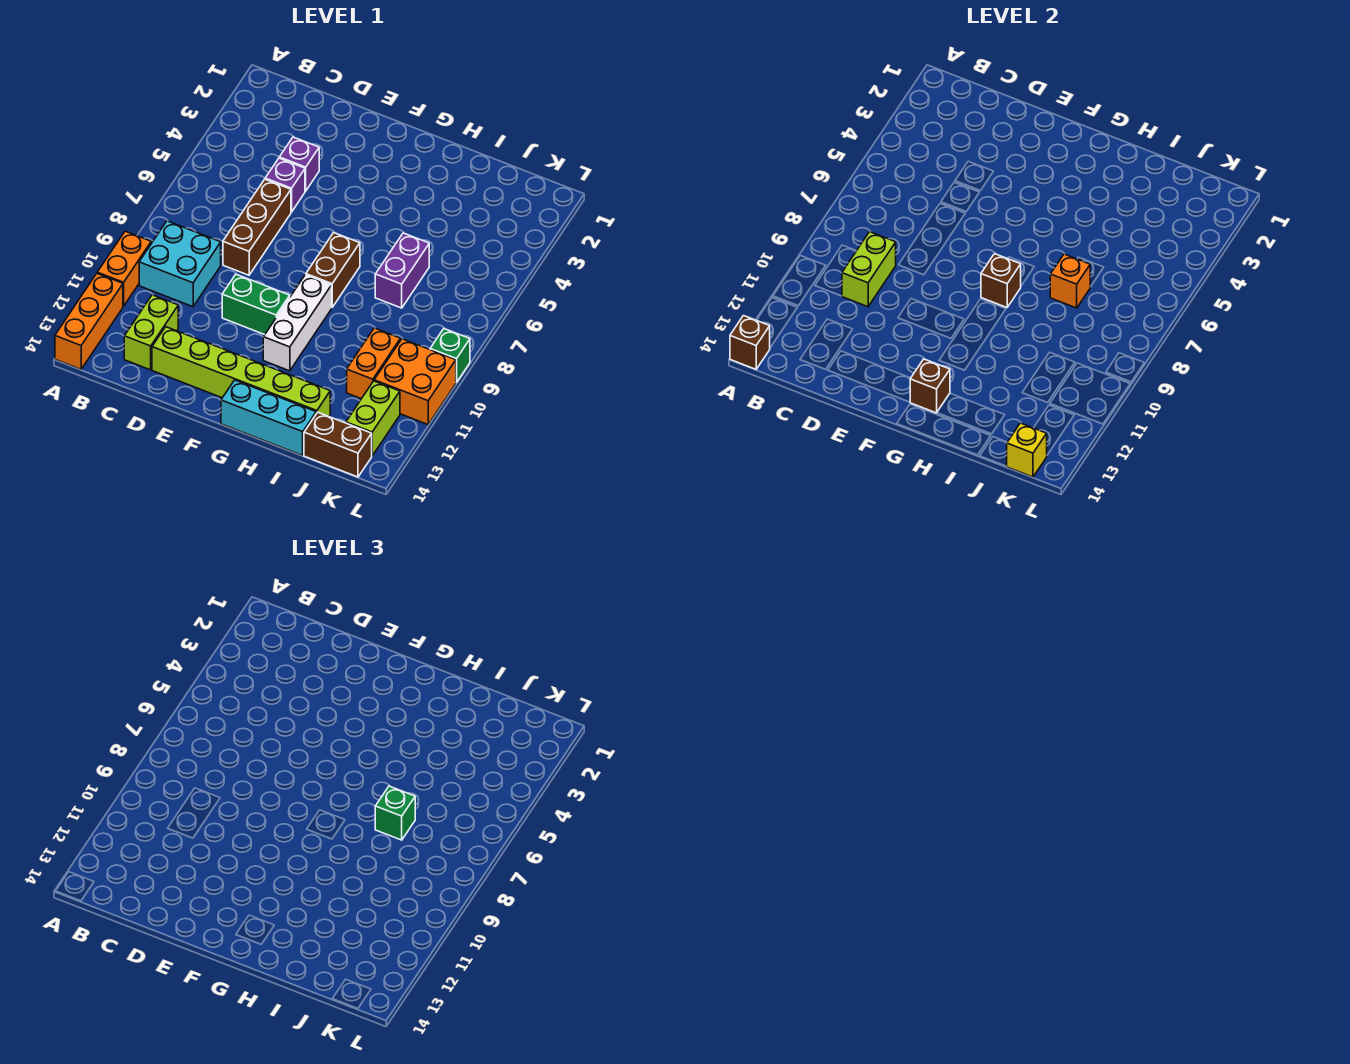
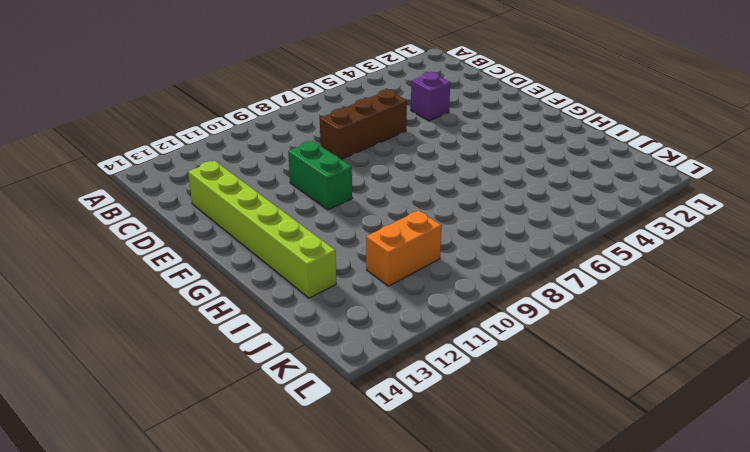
none -> orange 1x2 brick [97,231,151,306]
none -> orange 1x3 brick [55,274,123,369]
none -> cyan 2x2 brick [139,221,221,307]

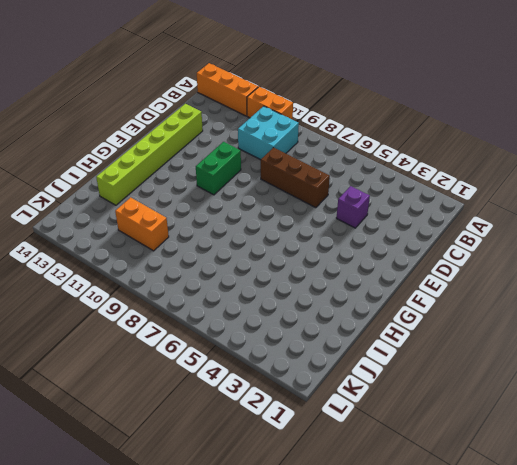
none -> lime 1x2 brick [124,295,178,370]
none -> purple 1x1 brick [265,158,305,212]
none -> brown 1x2 brick [306,233,360,307]

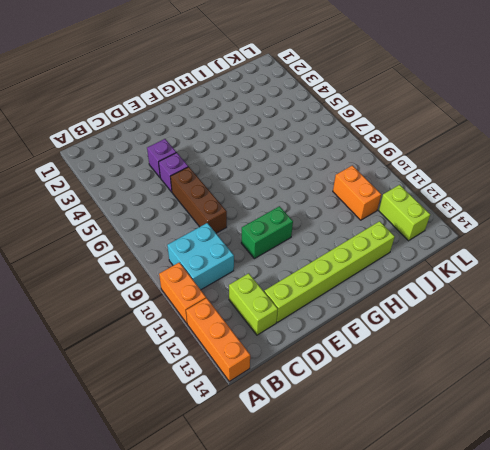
none -> brown 1x2 brick [306,233,360,307]
none -> white 1x3 brick [263,275,332,371]
none -> cyan 1x3 brick [221,380,316,455]

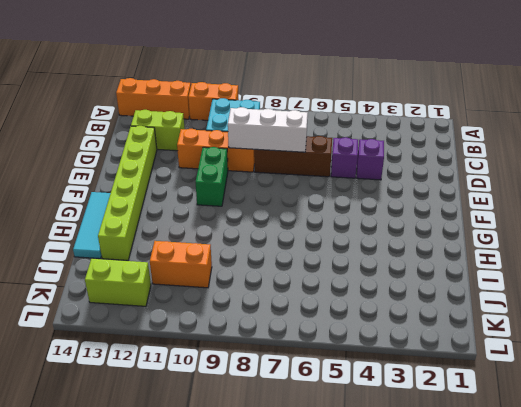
white 1x3 brick [228,107,308,152] -> white 1x3 brick moved to [263,275,332,371]
orange 1x3 brick [177,129,255,172] -> none
cyan 1x3 tile [73,192,111,259] -> cyan 1x3 brick [221,380,316,455]
none -> brown 1x2 brick [306,233,360,307]
none -> purple 1x2 brick [375,233,429,308]
none -> brown 1x2 brick [304,412,372,477]

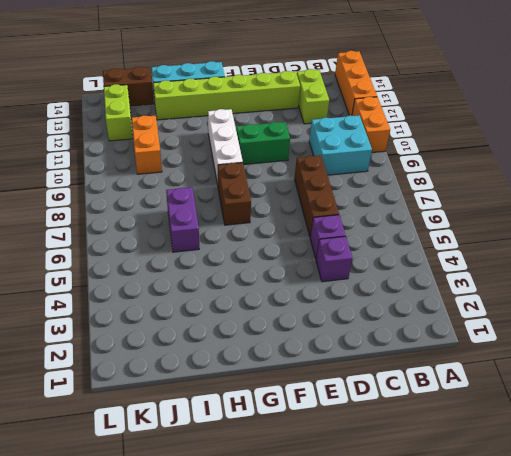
none -> orange 2x2 brick [374,339,456,425]
none -> green 1x1 brick [430,329,470,383]
none -> brown 1x1 brick [730,316,770,369]

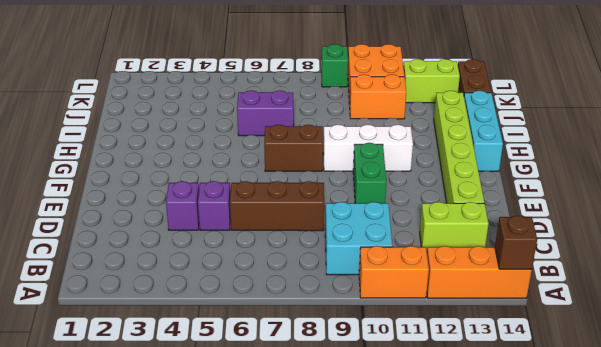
none -> lime 1x2 brick [842,232,896,307]
none -> brown 1x1 brick [981,254,1021,308]
none -> brown 1x1 brick [910,359,950,413]

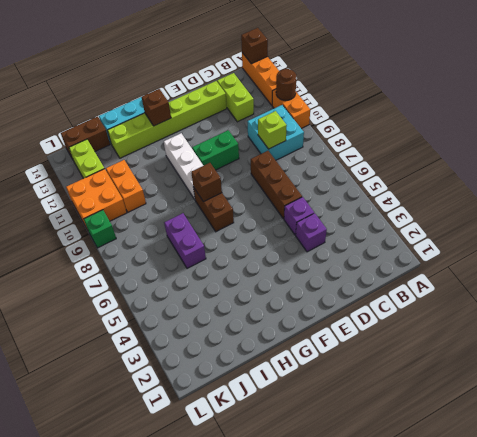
brown 1x1 round brick [276,69,296,101] -> none
lime 1x1 brick [258,111,287,149] -> lime 1x2 brick [842,232,896,307]
none -> orange 1x1 brick [1050,254,1090,308]
none -> yellow 1x1 brick [1007,423,1047,477]
none -> green 1x1 brick [375,786,415,840]

